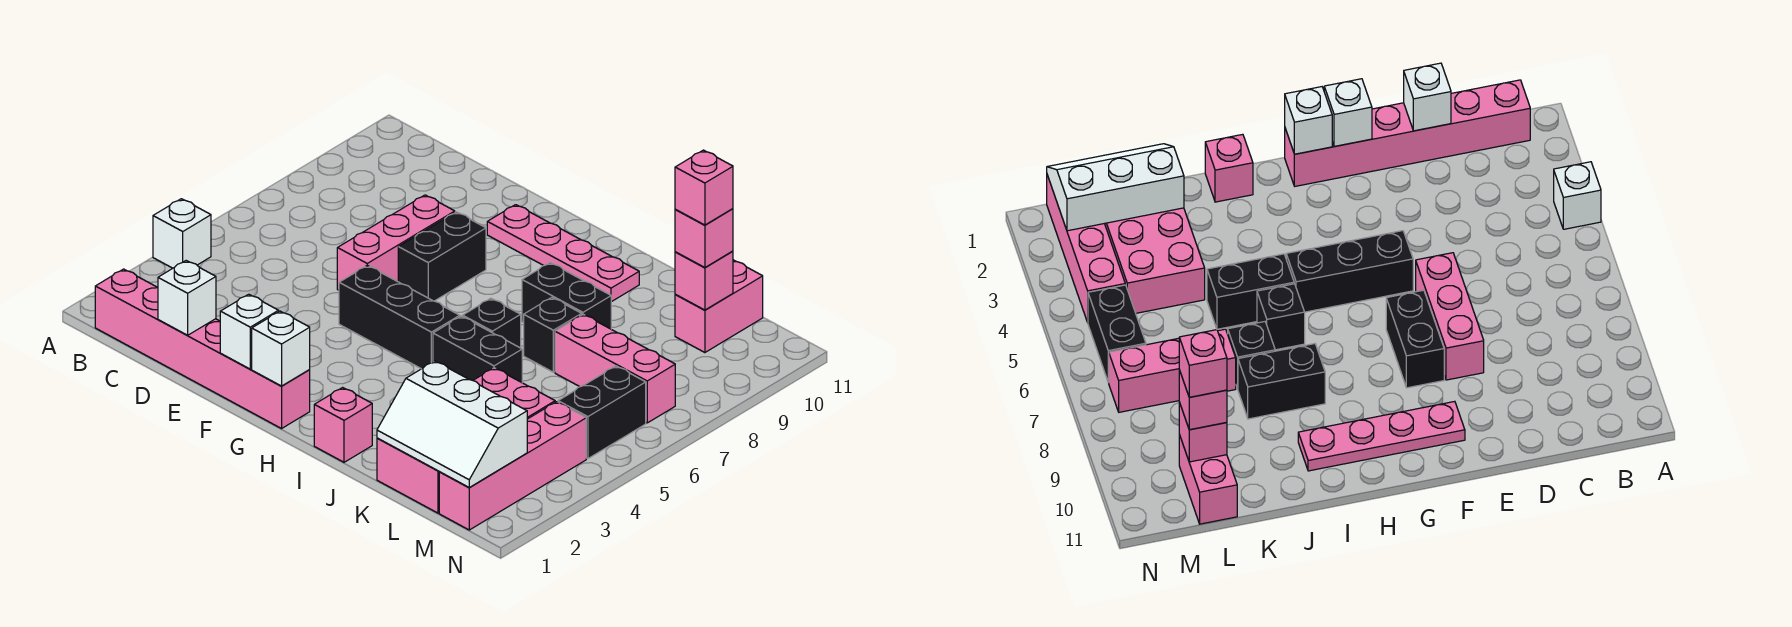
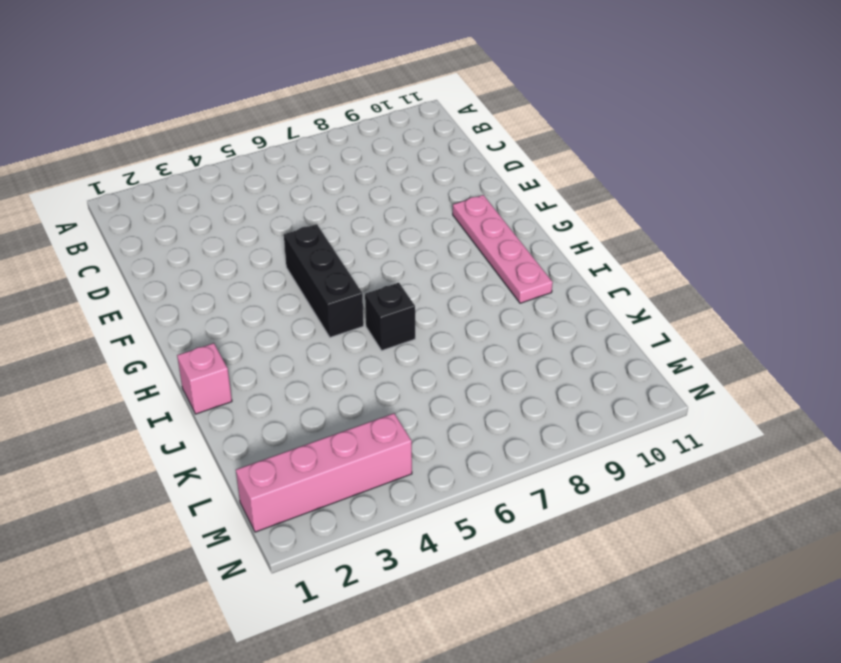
none -> white 1x1 brick [153,199,211,268]
none -> pink 1x6 brick [95,269,310,429]
none -> pink 1x3 brick [337,195,455,290]

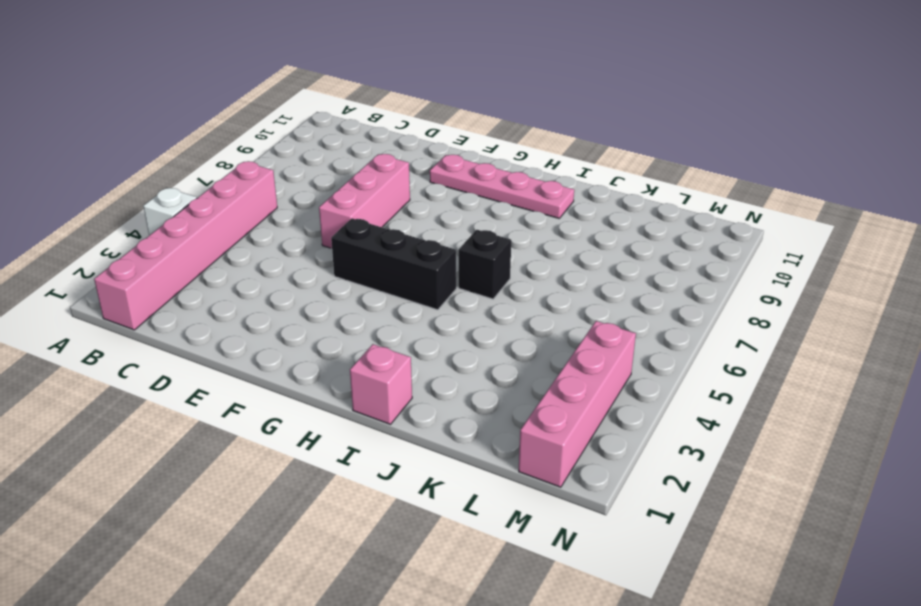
pink 1x6 brick [94,161,277,330] -> pink 1x6 brick turned to [95,269,310,429]
none -> black 1x2 brick [398,212,486,301]
none -> black 1x2 brick [433,316,522,382]
none -> black 1x2 brick [522,263,611,329]

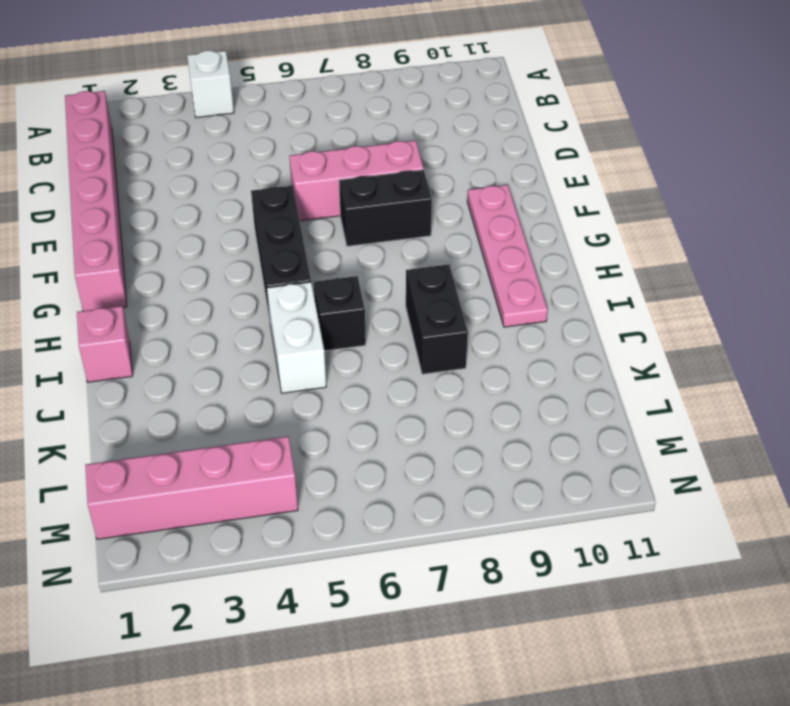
white 1x2 brick [267,282,326,393] -> black 1x2 brick [433,316,522,382]
none -> black 1x1 brick [524,297,582,372]
none -> pink 2x4 brick [377,368,555,513]
none -> pink 1x3 brick [555,314,675,423]

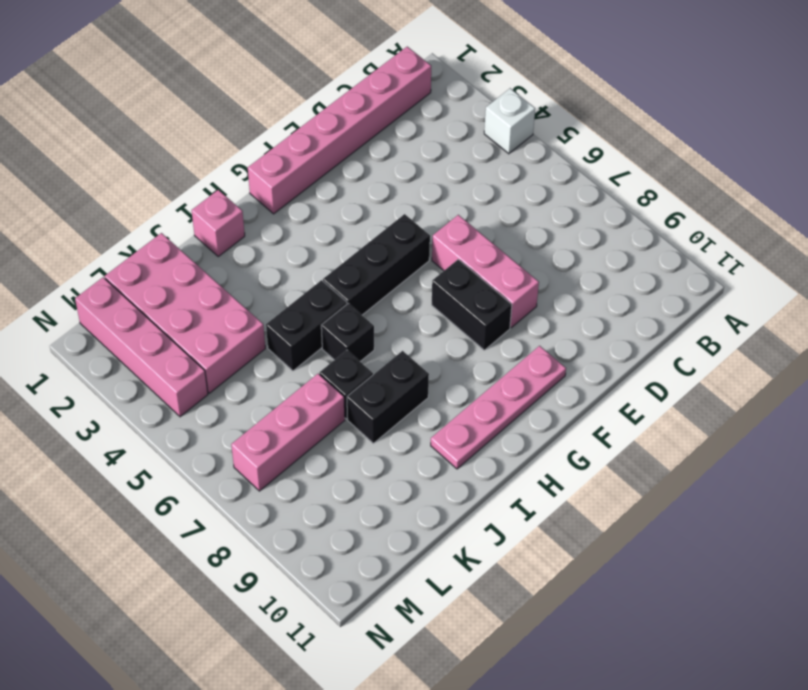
none -> pink 1x2 brick [675,260,763,353]
none -> black 1x2 brick [558,366,646,459]
none -> white 1x1 brick [158,261,216,335]

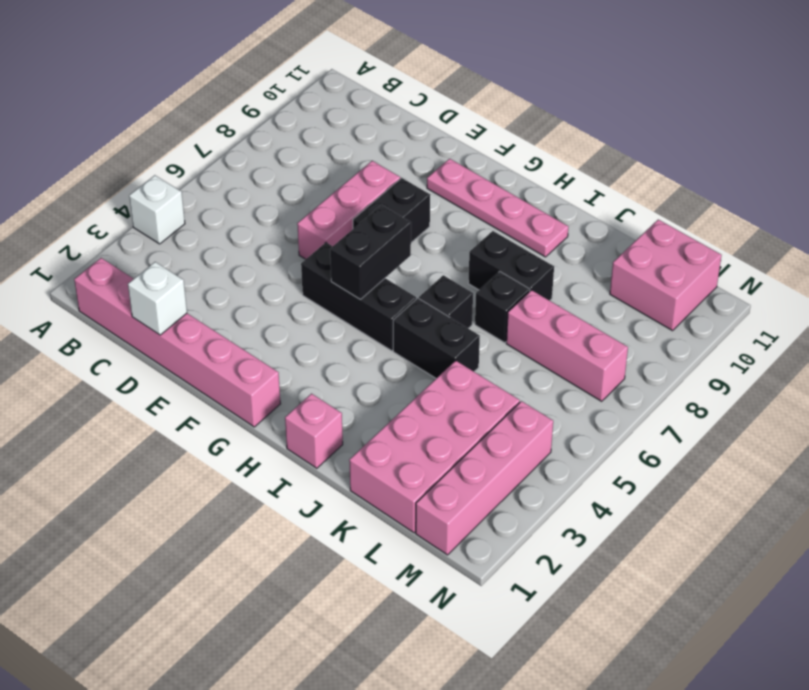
black 1x2 brick [330,205,411,299] -> black 1x2 brick moved to [558,366,646,459]
pink 2x2 brick [610,220,722,331] -> pink 1x2 brick [675,260,763,353]
none -> white 1x1 brick [220,294,279,369]
none -> white 1x1 brick [252,311,310,386]
none -> white 2x3 slope [377,361,527,488]

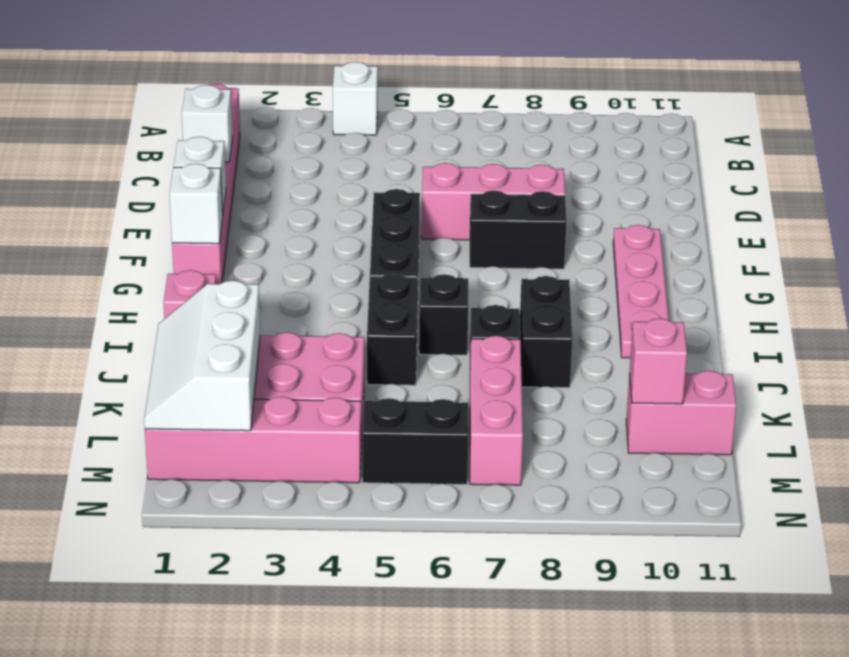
none -> pink 1x1 brick [675,209,733,268]
none -> pink 1x1 brick [675,150,733,225]

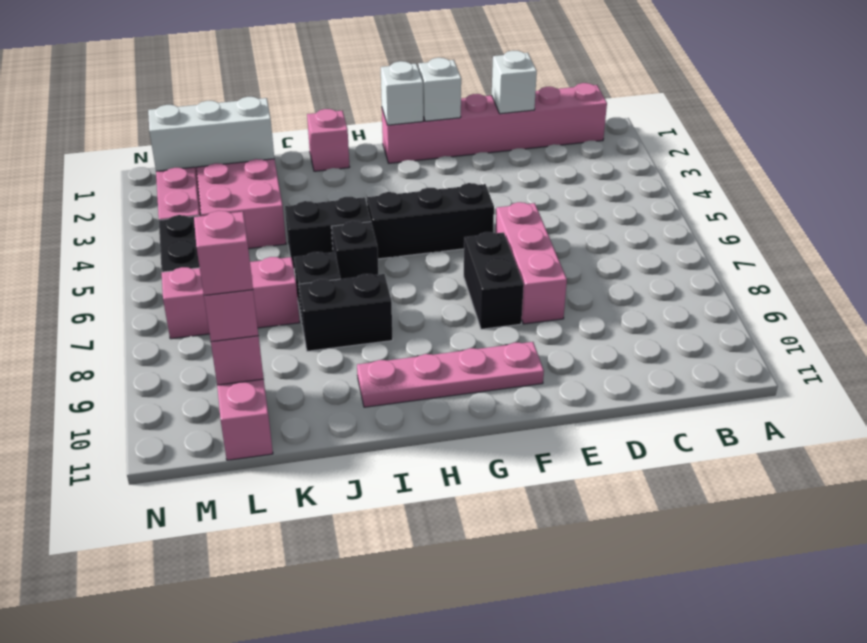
none -> white 1x1 brick [153,199,211,268]

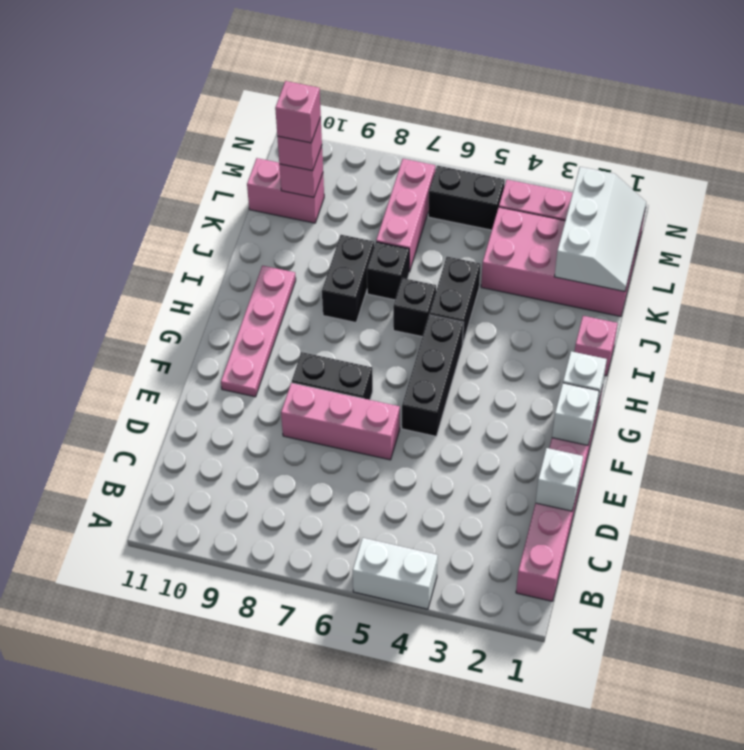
white 1x2 brick [353,538,438,609] -> white 1x1 brick [153,199,211,268]

